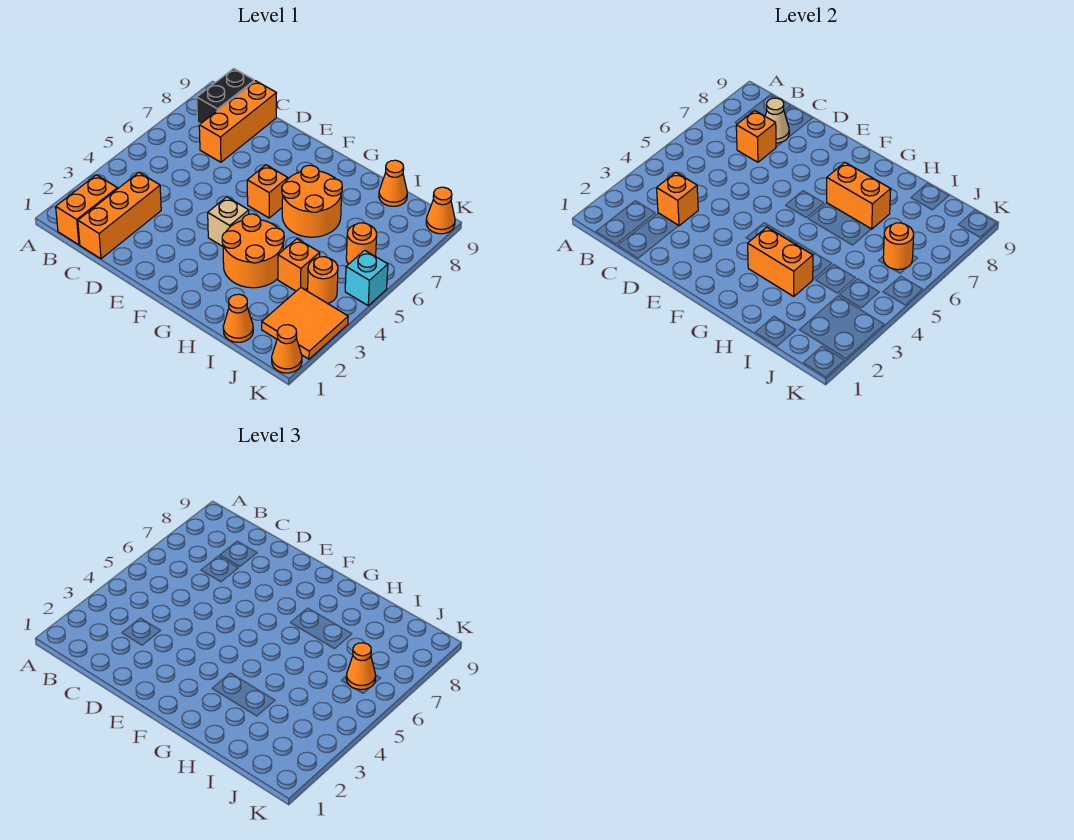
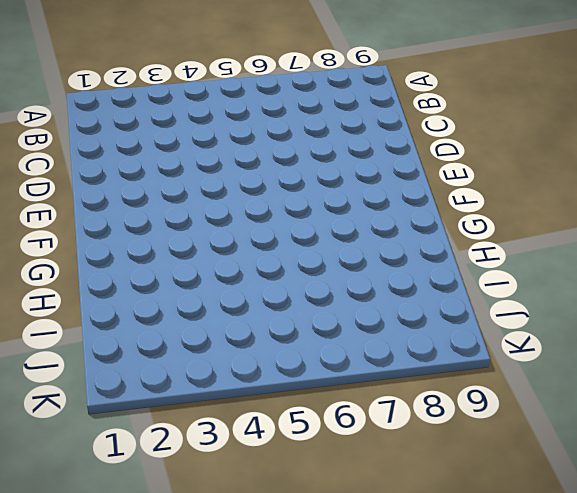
none -> orange 1x2 brick [56,175,117,245]
none -> black 1x2 brick [197,69,254,124]
none -> orange 1x3 brick [78,172,161,259]

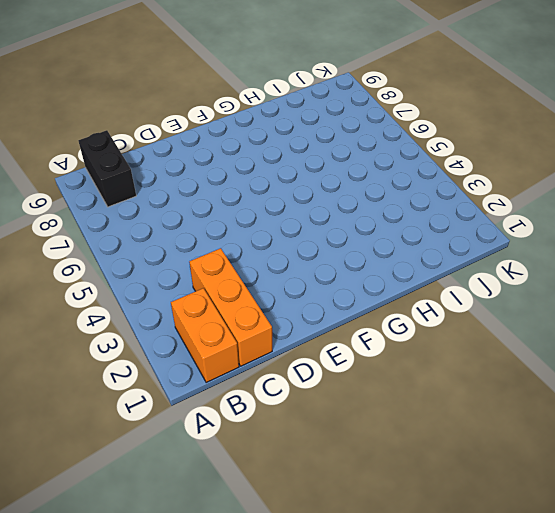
none -> orange 1x3 brick [199,81,276,162]
none -> tan 1x1 brick [208,197,249,246]
none -> orange 1x1 brick [247,165,288,218]

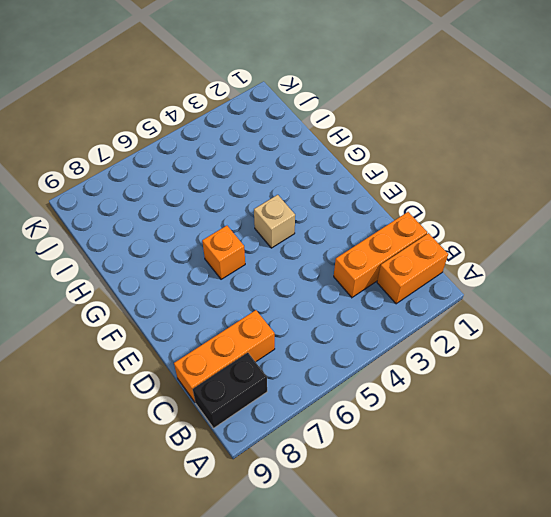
none -> orange 2x2 round brick [222,214,284,288]
none -> orange 2x2 round brick [282,165,342,237]
none -> orange 1x1 cone [223,294,253,342]

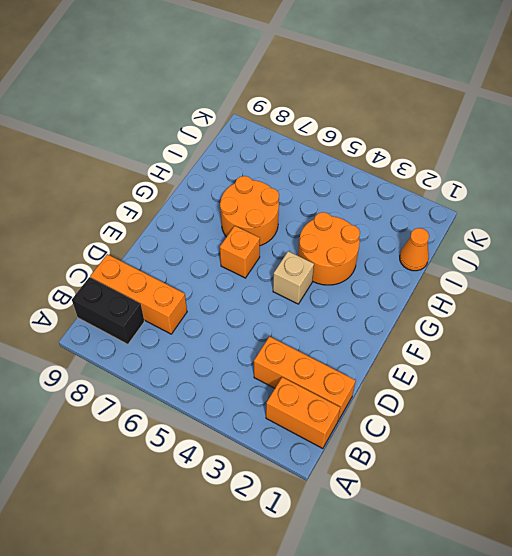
none -> orange 1x1 brick [278,239,320,291]
none -> orange 1x1 cone [379,160,407,206]
none -> orange 2x2 tile [262,288,348,359]

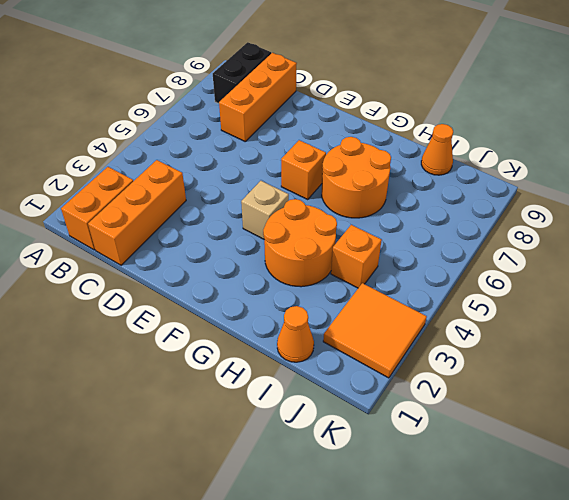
none -> orange 1x1 round brick [308,257,338,303]
none -> orange 1x1 round brick [346,223,377,264]
none -> orange 1x1 cone [272,325,302,373]

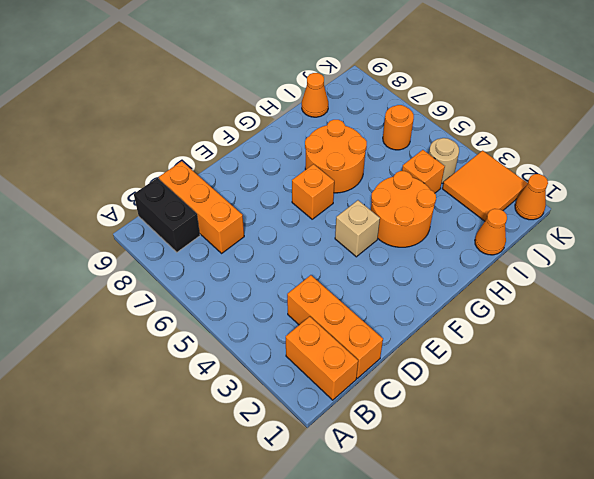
tan 1x1 round brick [429,138,459,183] -> orange 1x1 round brick [308,257,338,303]
none -> cyan 1x1 brick [345,250,388,305]
none -> orange 1x1 cone [426,187,455,234]
none -> orange 1x1 brick [657,172,698,226]

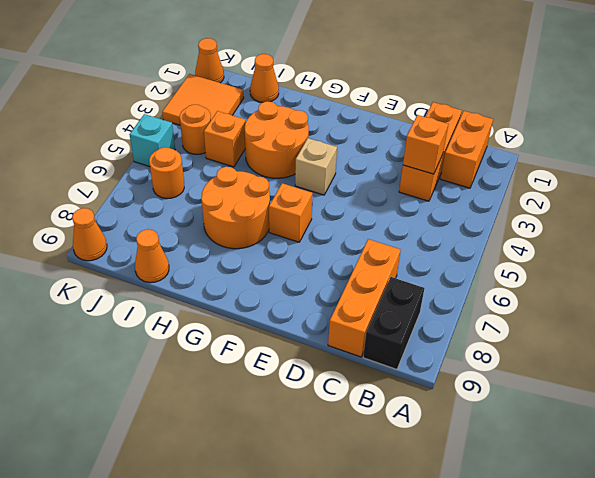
none -> orange 1x1 brick [736,111,776,162]
none -> tan 1x1 cone [765,98,789,143]
none -> orange 1x2 brick [748,227,813,297]

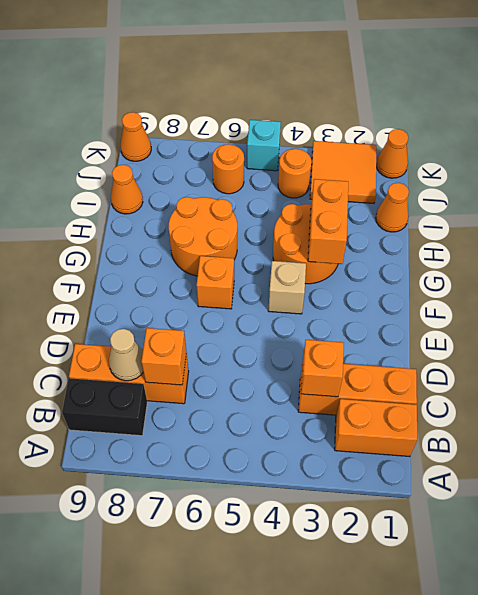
none -> orange 1x1 brick [278,239,320,291]
none -> orange 1x2 brick [827,163,891,229]
none -> orange 1x1 round brick [883,223,914,270]

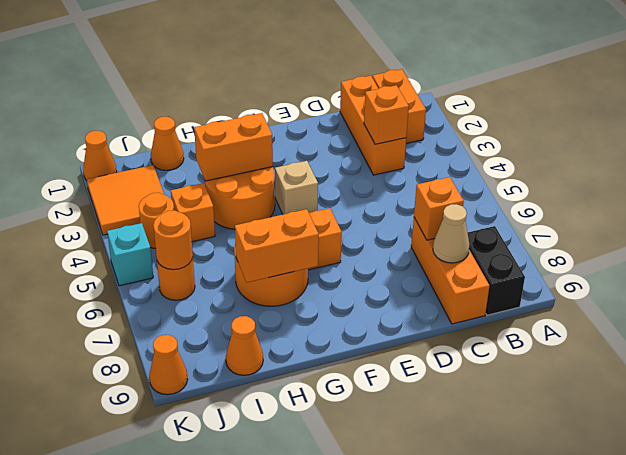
none -> orange 1x1 cone [346,643,376,690]

